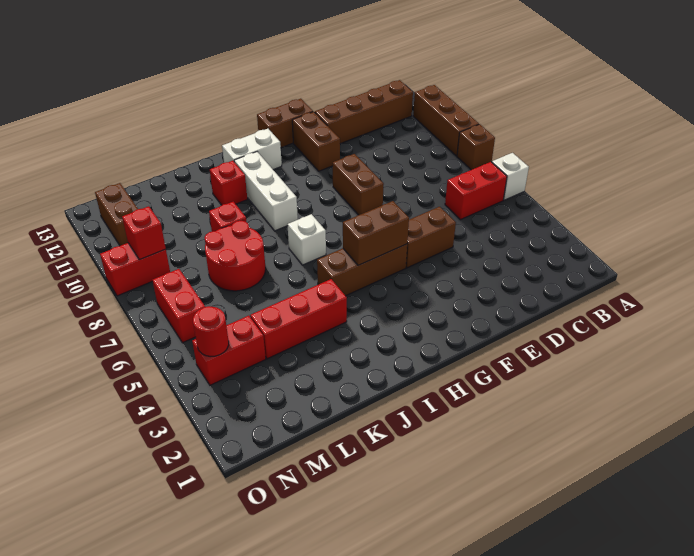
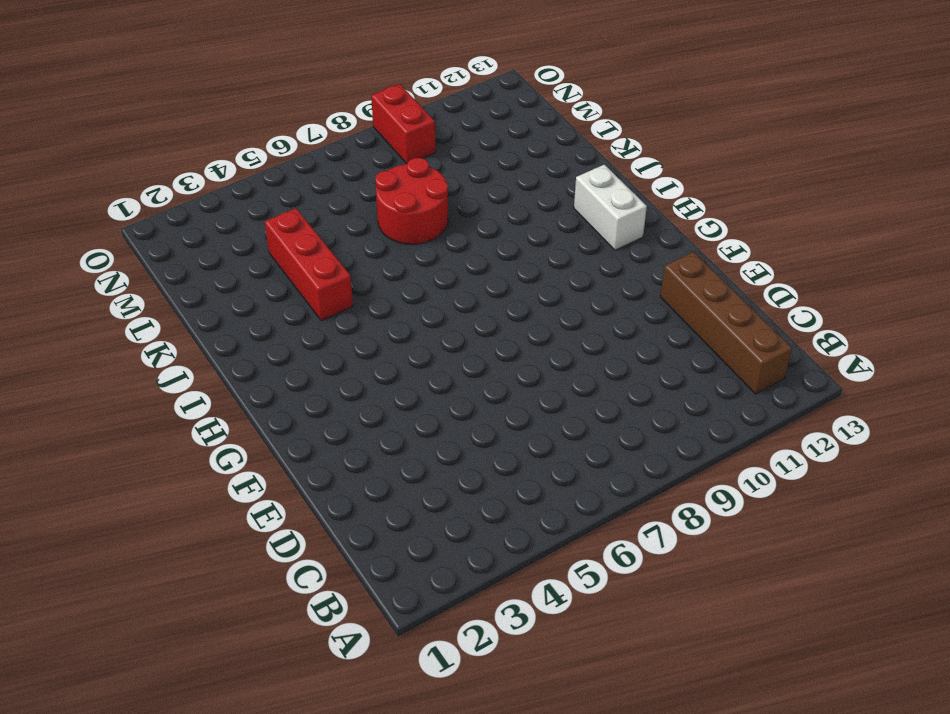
none -> white 1x1 brick [492,153,529,200]
none -> brown 1x1 brick [457,124,495,170]
none -> brown 1x3 brick [413,85,479,156]

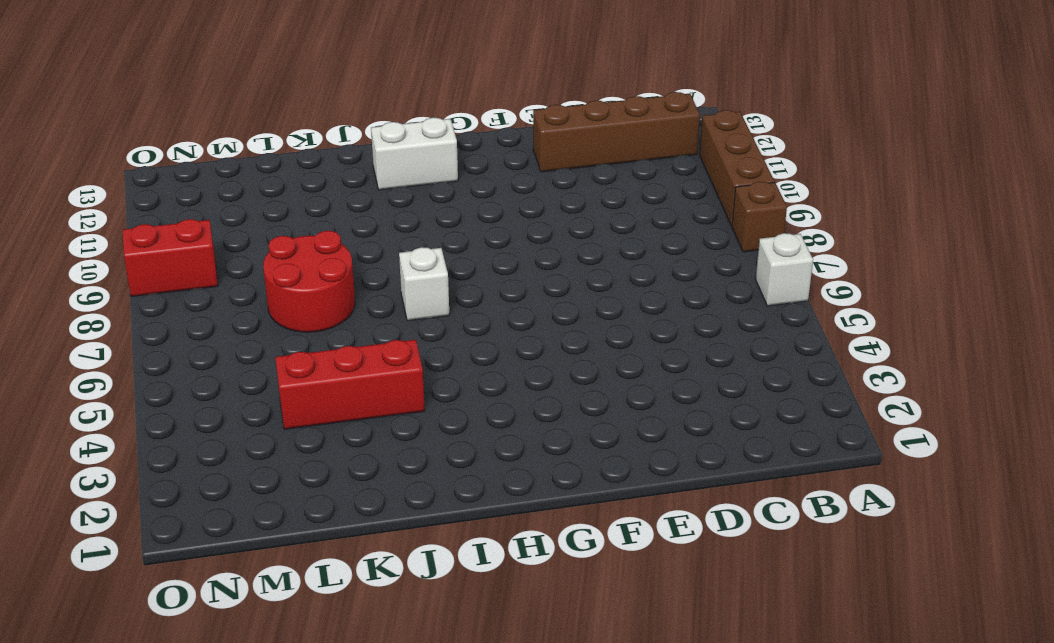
none -> red 1x2 brick [445,162,507,220]
none -> brown 1x2 brick [406,207,456,268]
none -> brown 1x2 brick [333,154,384,215]

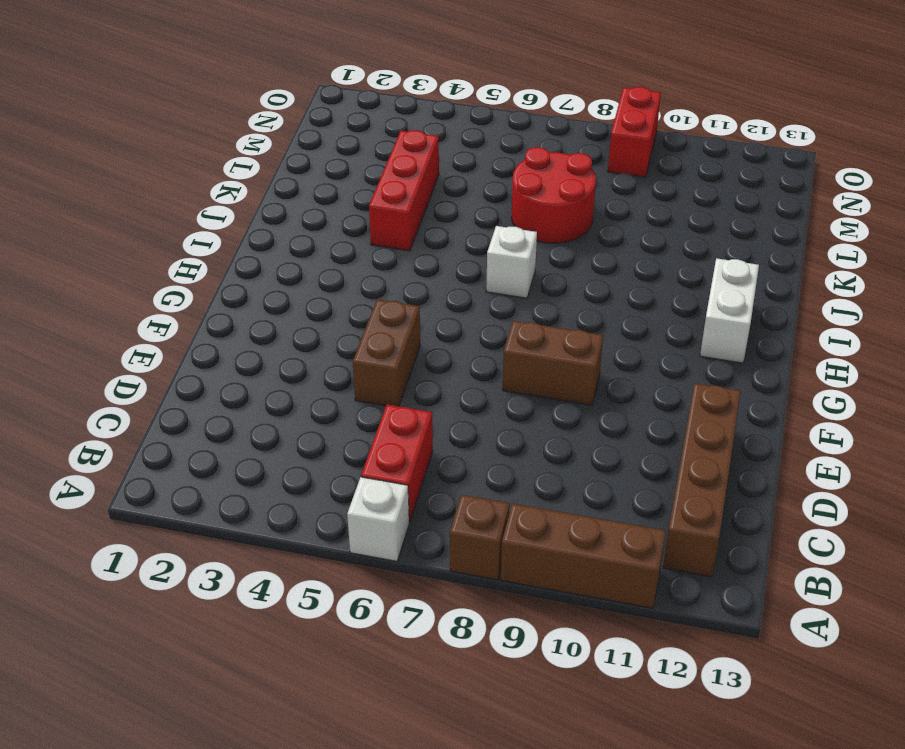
none -> brown 1x2 brick [292,112,340,171]
none -> brown 1x2 brick [257,99,313,148]
none -> brown 1x3 brick [317,244,407,296]

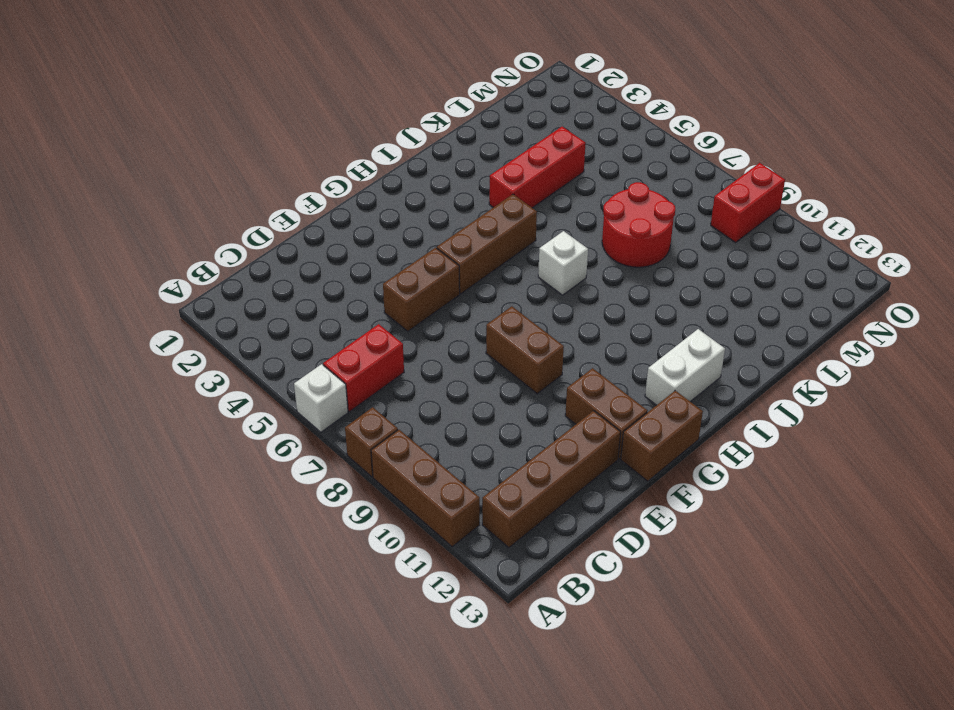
none -> white 1x3 brick [234,152,298,231]
none -> red 1x1 brick [210,161,247,205]
none -> red 1x1 brick [209,202,246,232]

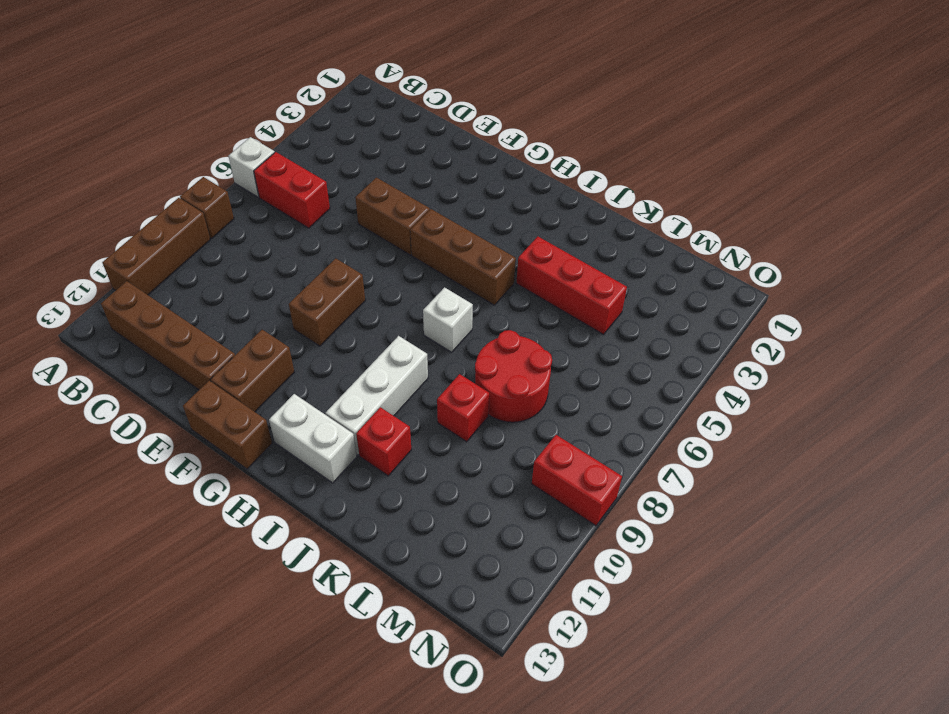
none -> red 1x2 brick [192,316,266,385]
none -> red 1x2 brick [152,269,205,343]
none -> brown 1x2 brick [95,183,138,246]

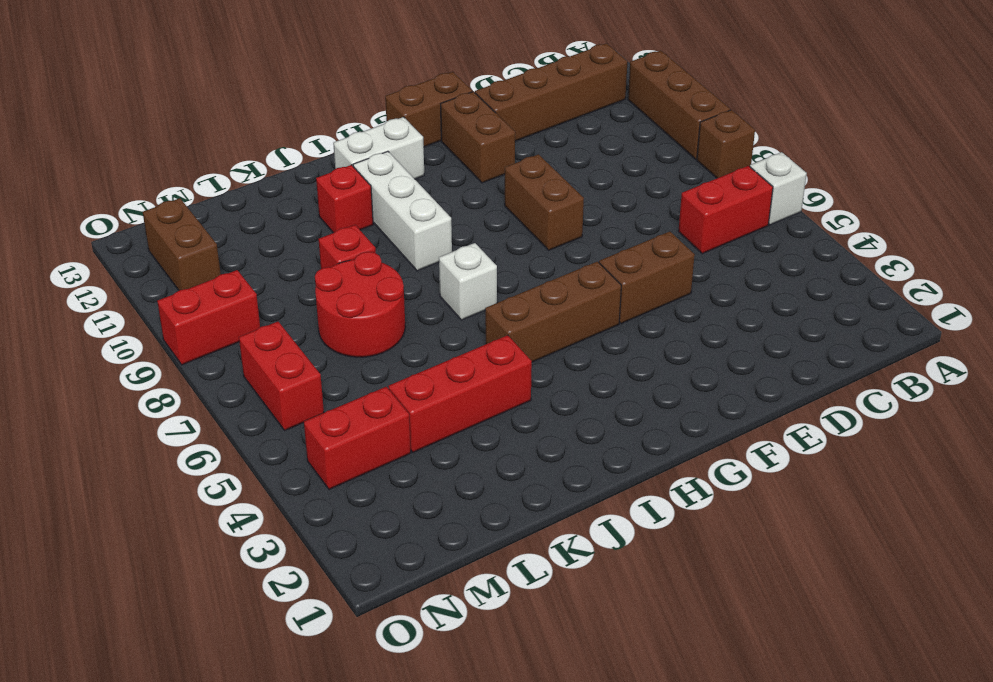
none -> brown 1x2 brick [343,201,409,265]
none -> red 1x1 round brick [193,306,229,357]
none -> red 1x1 brick [122,206,166,260]

